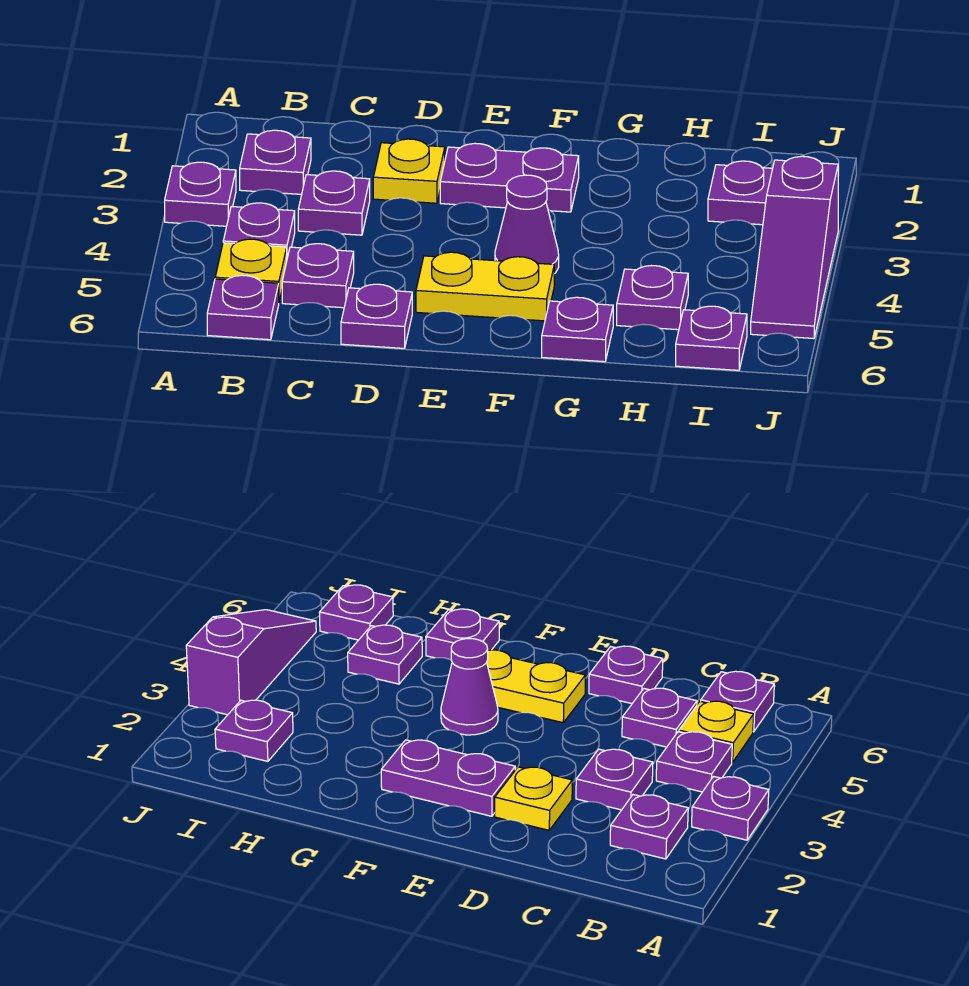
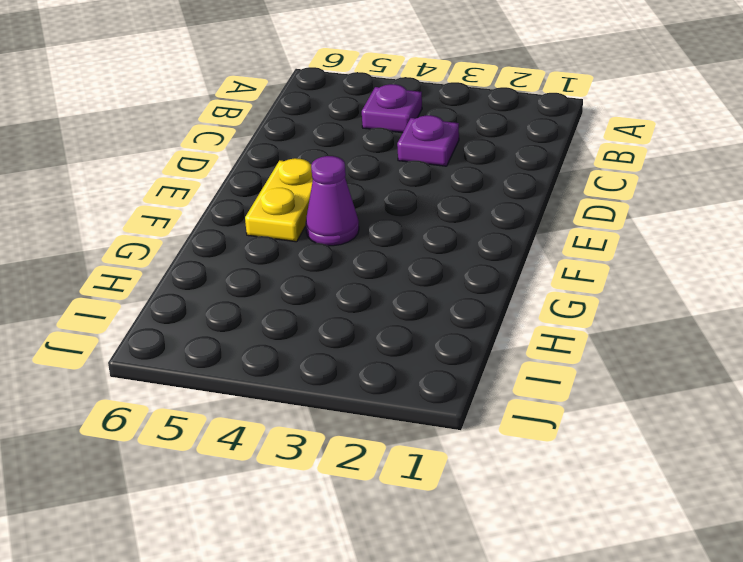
none -> purple 1x1 plate [165,162,236,226]
none -> purple 1x1 plate [240,130,311,194]
none -> yellow 1x1 plate [215,239,287,301]

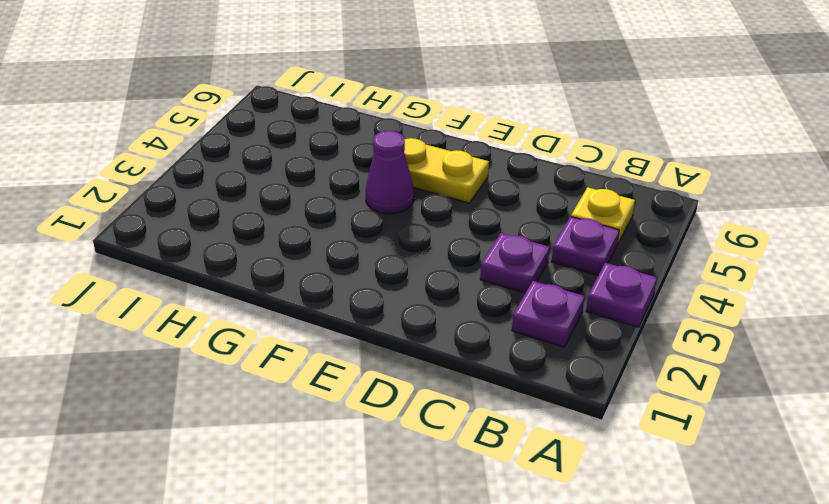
none -> purple 1x1 plate [207,275,279,340]
none -> purple 1x1 plate [282,244,354,308]
none -> yellow 1x1 plate [373,139,445,203]

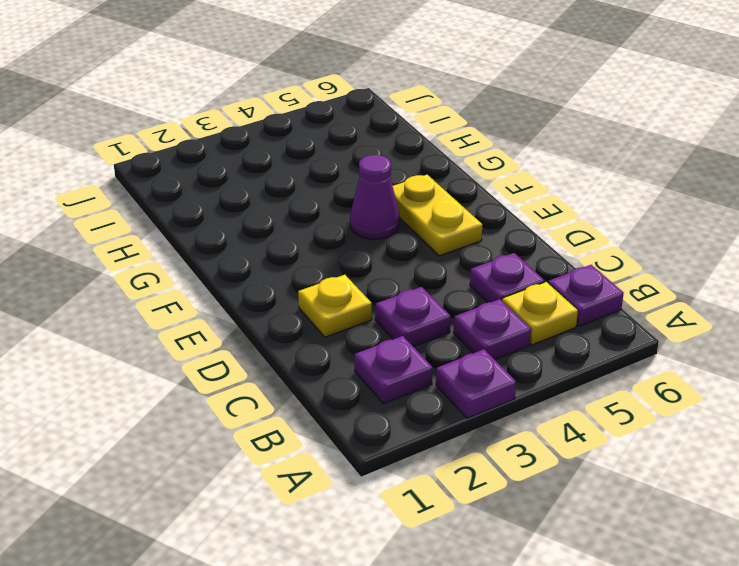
none -> purple 1x1 plate [341,284,412,348]
none -> purple 1x2 plate [440,143,579,212]
none -> purple 1x1 plate [542,297,613,362]

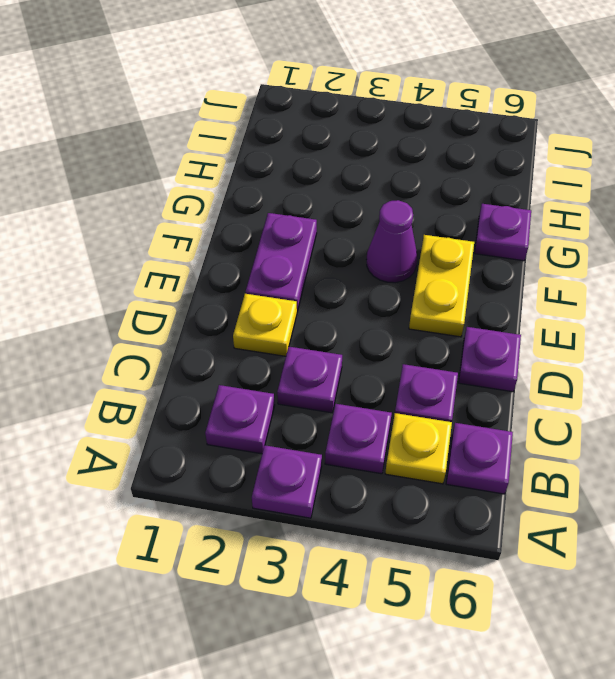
none -> purple 1x1 plate [617,266,688,330]
none -> purple 1x1 plate [708,161,773,225]
none -> purple 1x1 plate [676,306,747,370]

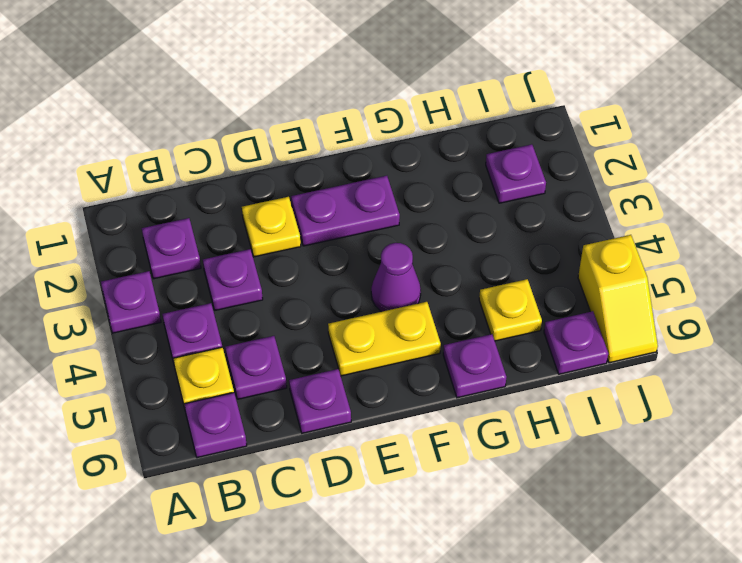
yellow 1x1 plate [479,279,542,341] -> purple 1x1 plate [617,266,688,330]
yellow 1x2 slope [578,235,658,363] -> purple 1x3 slope [751,156,838,339]

